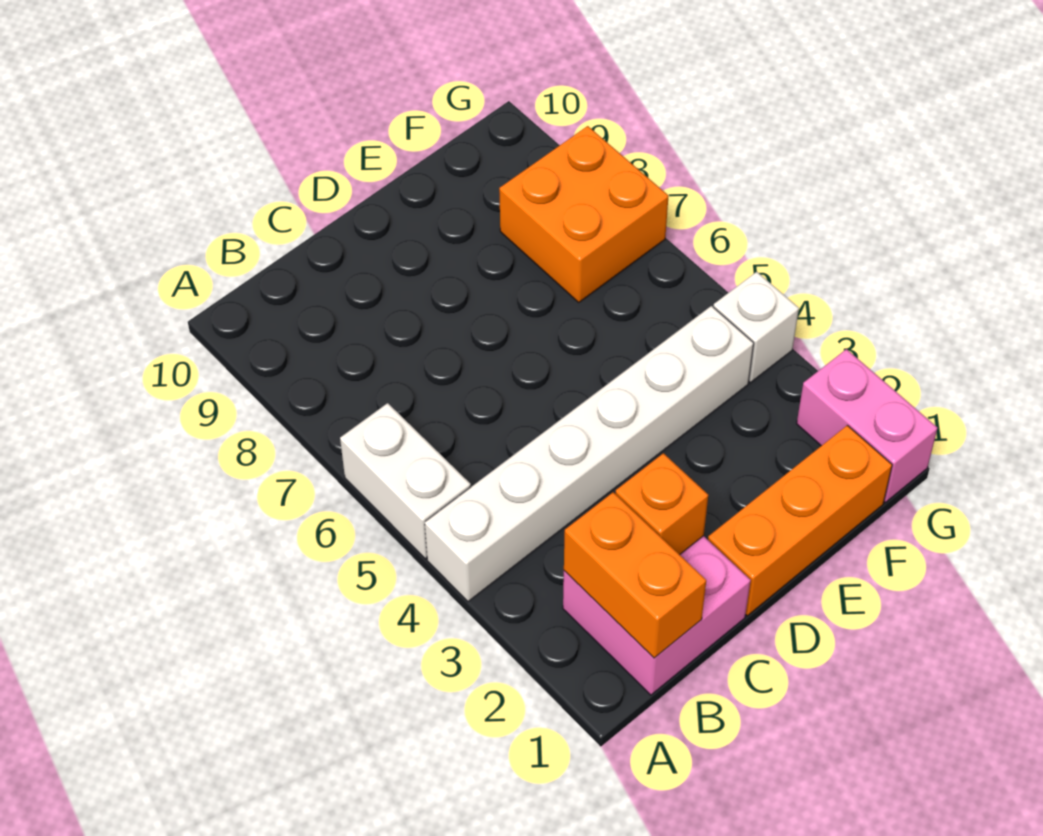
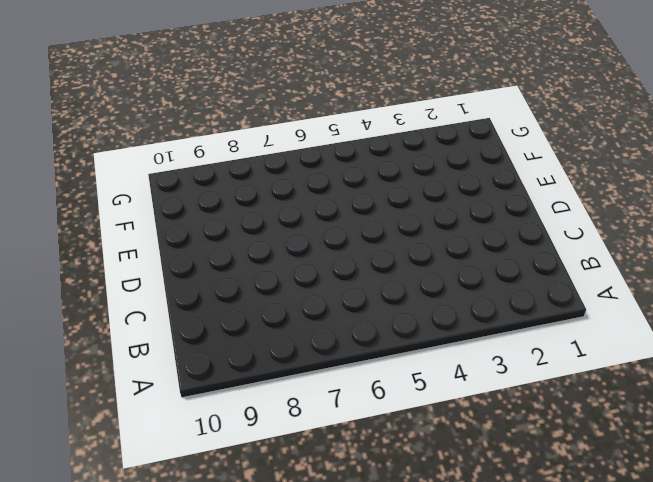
none -> white 1x6 brick [425,306,754,601]
none -> white 1x2 brick [340,403,471,559]

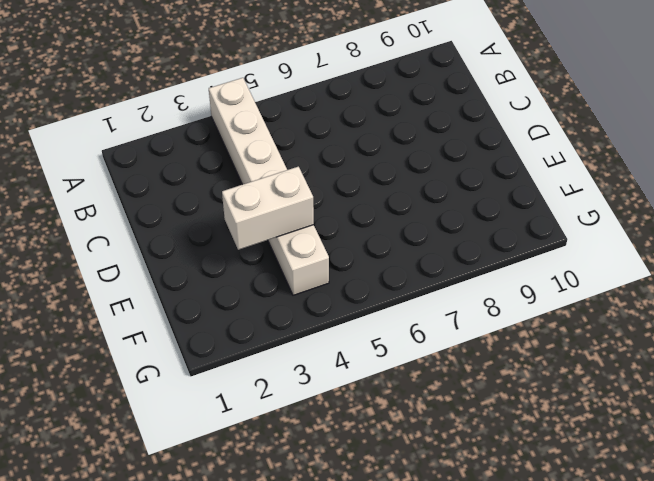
white 1x2 brick [222,167,314,250] -> white 1x2 brick moved to [340,403,471,559]
none -> pink 2x2 brick [563,536,751,695]
none -> orange 1x3 brick [708,425,892,616]

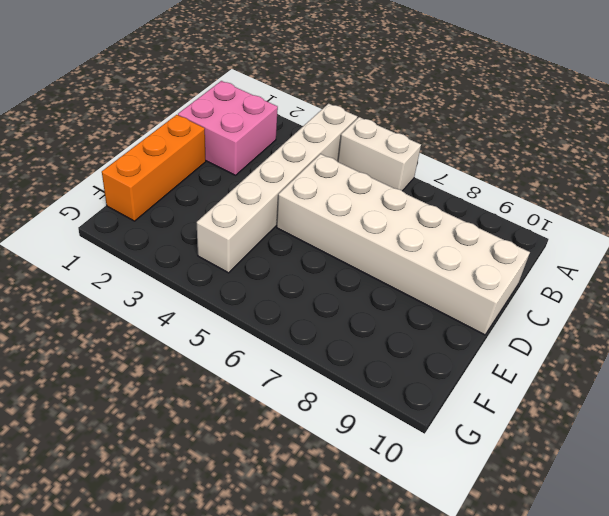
white 2x6 brick [277,154,530,335] -> none
none -> orange 2x2 brick [499,126,668,302]
none -> pink 1x2 brick [797,349,937,502]

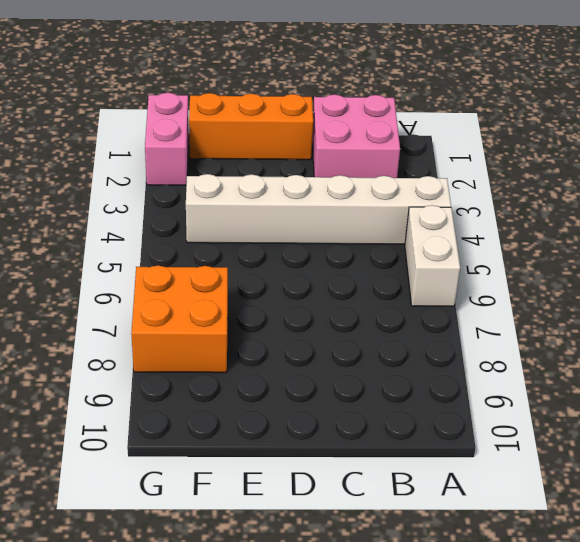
none -> white 1x1 brick [713,272,799,383]
none -> orange 1x2 brick [564,492,706,658]

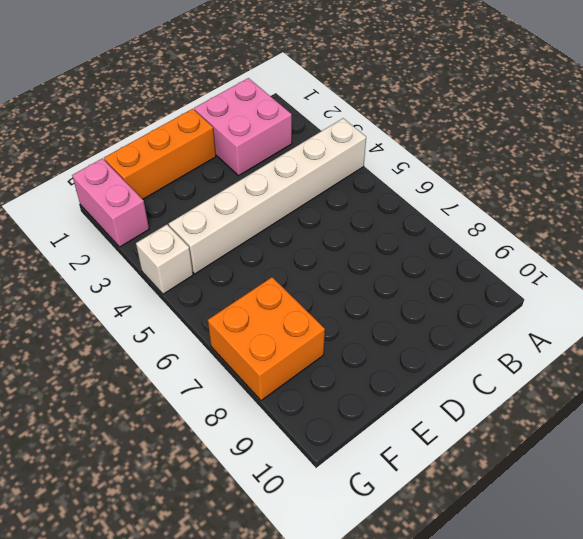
none -> white 1x2 brick [340,403,471,559]
none -> orange 1x2 brick [564,492,706,658]

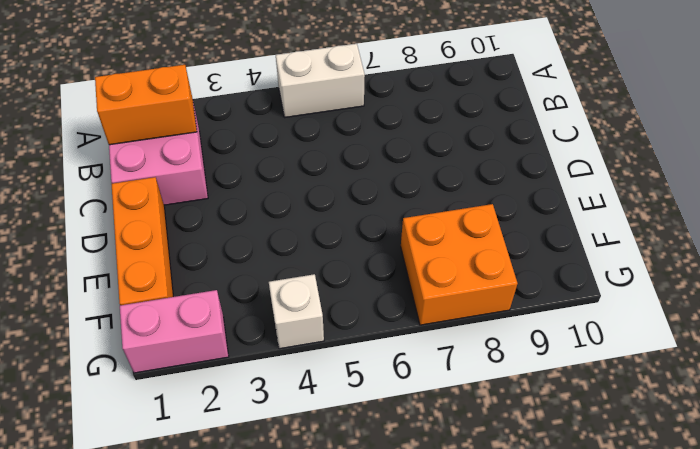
none -> white 1x6 brick [425,306,754,601]
none -> orange 1x1 brick [615,453,708,555]

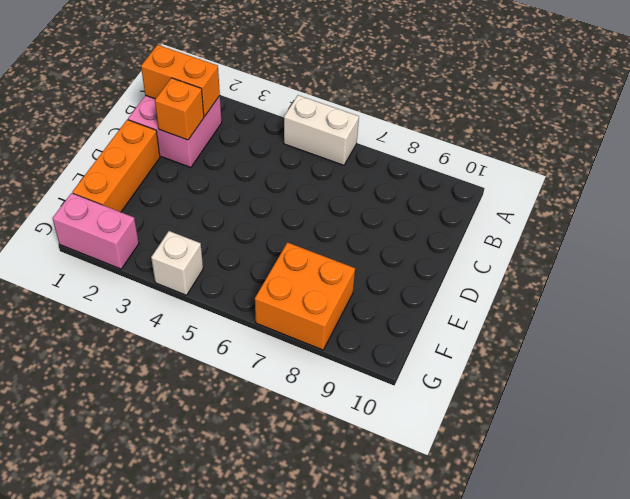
none -> white 1x6 brick [425,306,754,601]

